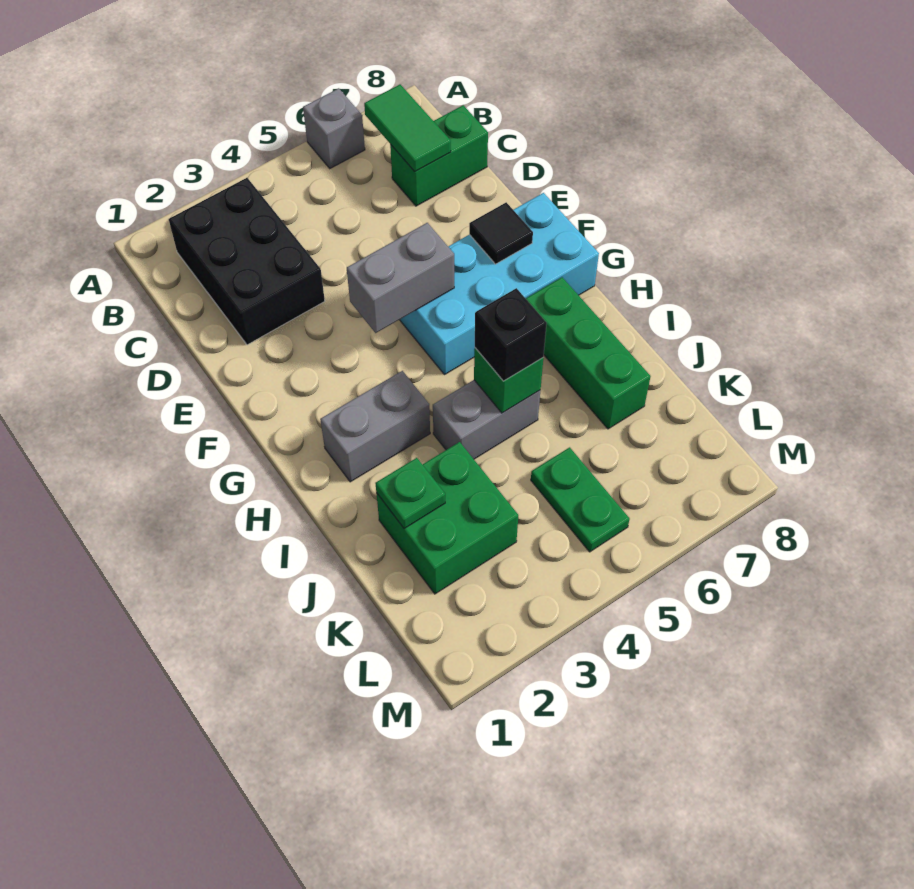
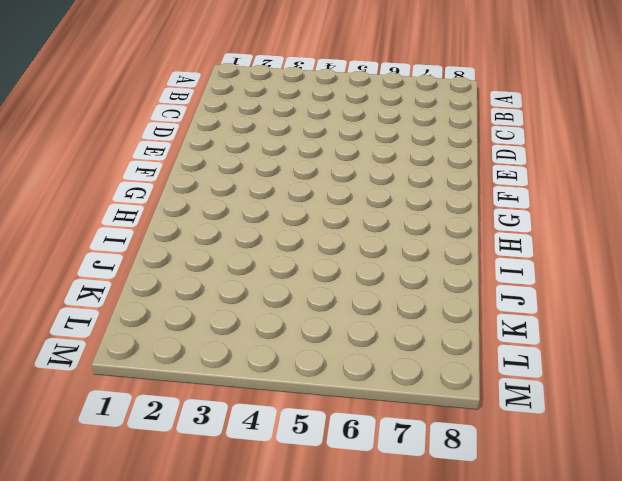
none -> grey 1x1 brick [303,88,365,168]
none -> black 2x3 brick [169,178,325,345]
none -> green 1x2 brick [390,105,488,206]

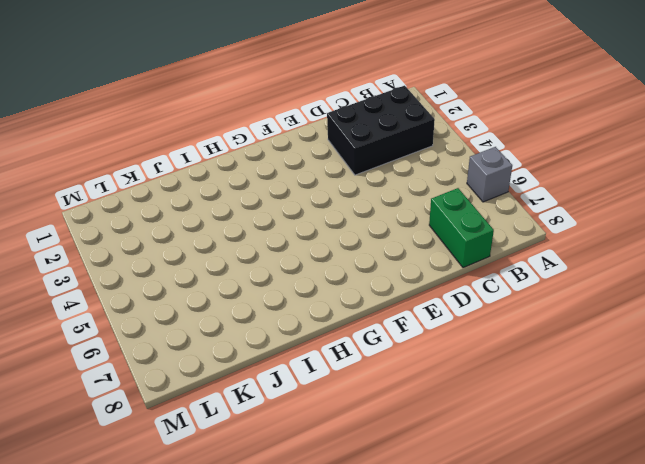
none -> cyan 2x4 brick [400,193,599,375]
none -> grey 1x2 brick [320,371,430,482]
none -> green 1x3 brick [526,277,651,429]

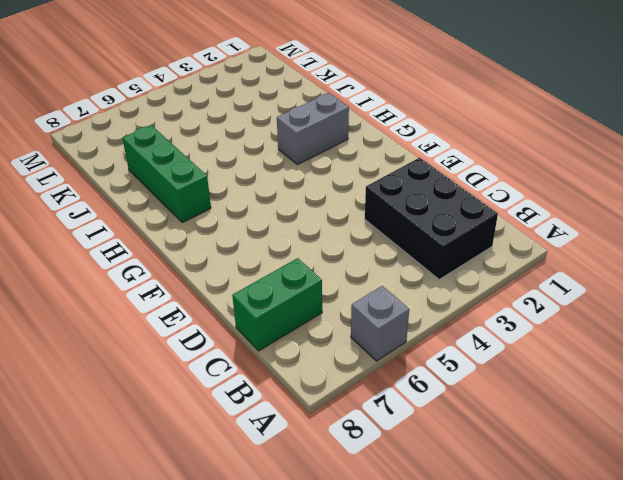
none -> cyan 2x4 brick [400,193,599,375]
none -> grey 1x2 brick [433,380,541,459]
none -> green 2x2 brick [376,442,518,594]

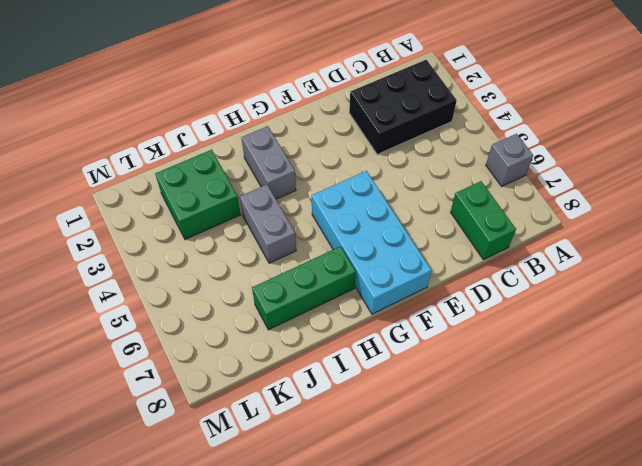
none -> green 1x2 plate [531,447,630,552]
none -> green 1x2 tile [364,85,451,172]
none -> grey 1x2 brick [347,223,454,333]

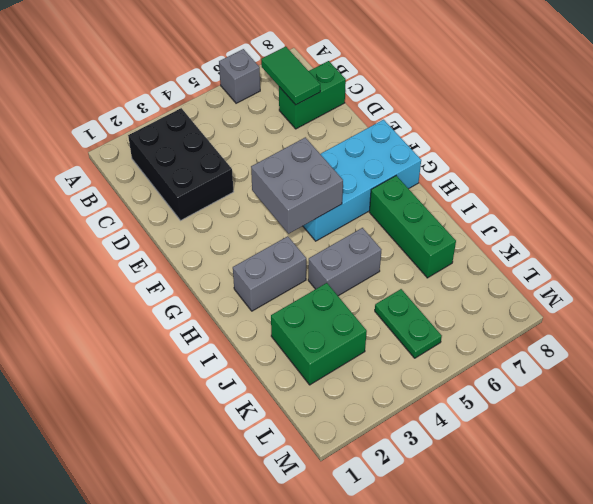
grey 2x2 brick [251,137,343,234] -> grey 1x2 brick [347,223,454,333]
none -> black 1x1 tile [469,202,533,264]
none -> green 1x1 brick [474,348,543,413]
none -> green 1x1 plate [375,458,445,529]

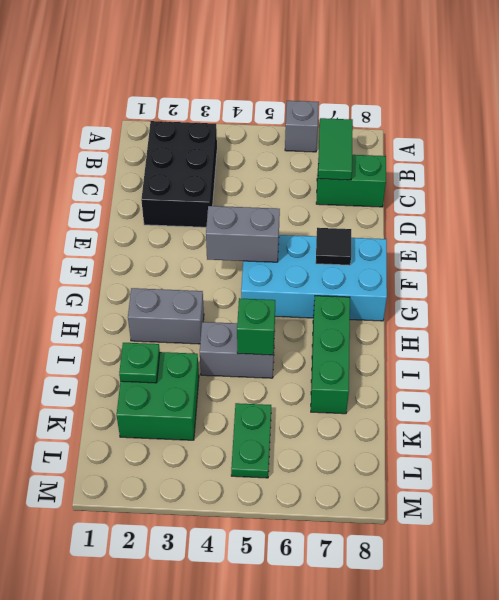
none -> black 1x1 brick [475,288,547,381]

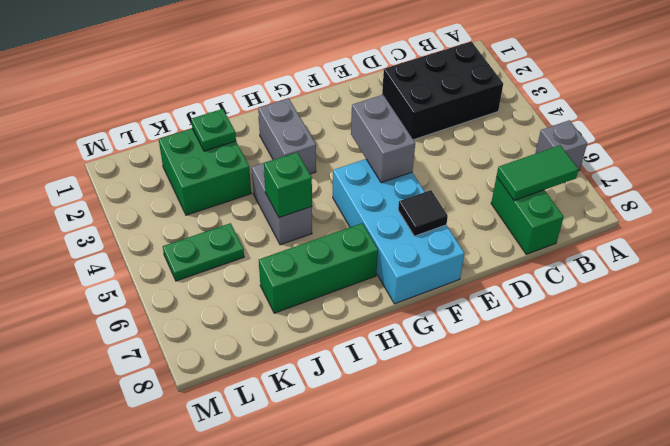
none -> black 1x1 brick [475,288,547,381]

